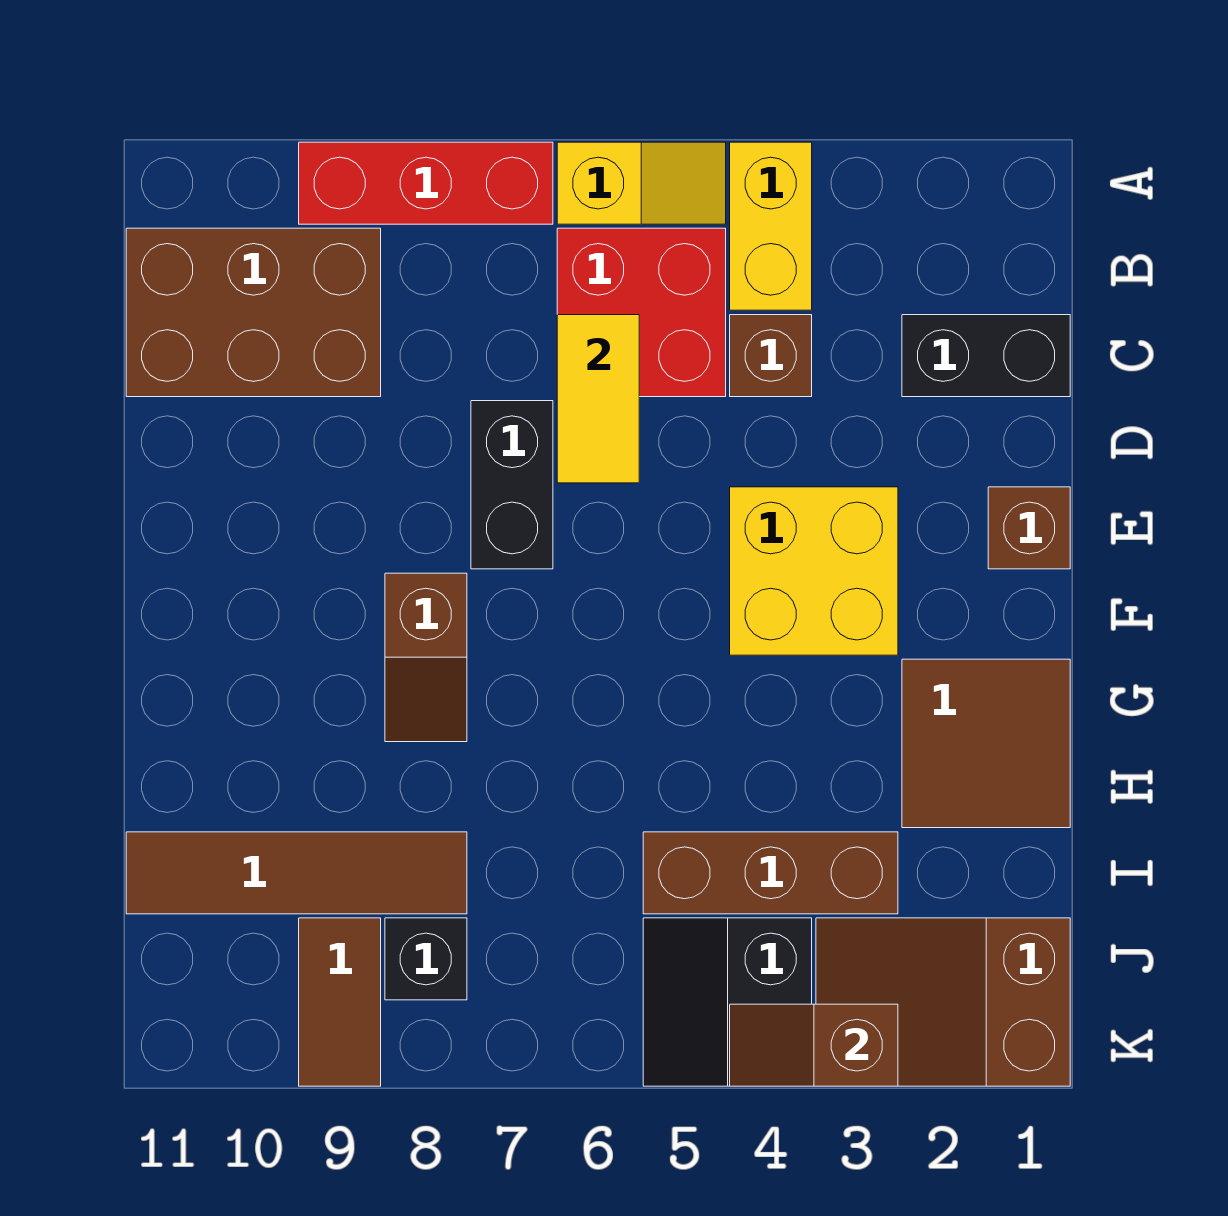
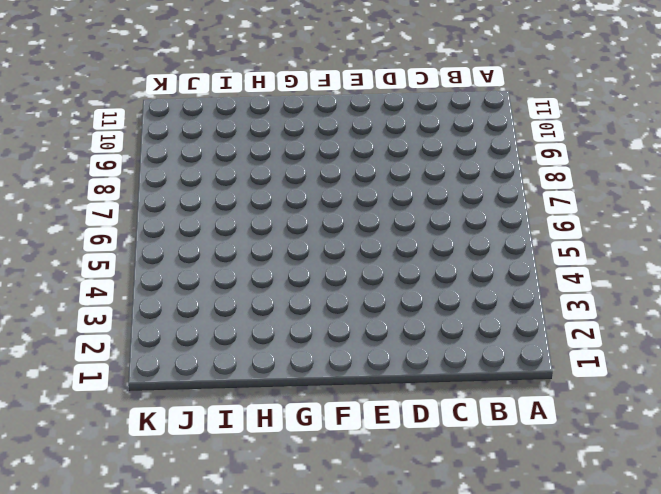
none -> yellow 1x2 brick [730,142,812,310]
none -> yellow 1x2 slope [557,142,726,224]
none -> red 1x3 brick [299,142,553,224]

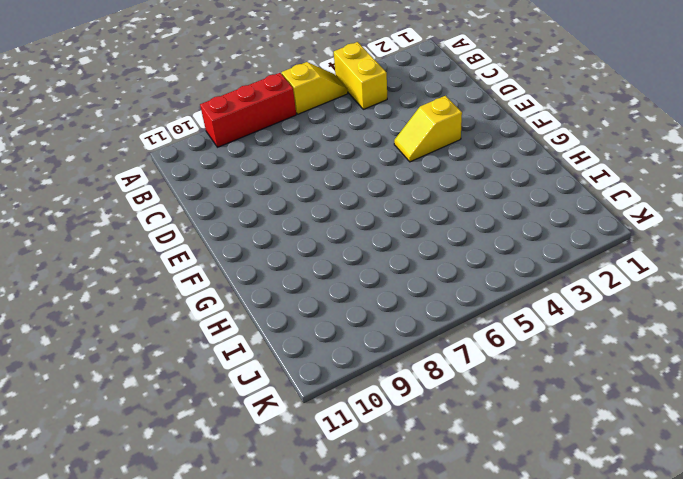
yellow 1x2 slope [394,96,462,162] -> yellow 2x2 brick [730,487,898,655]
none -> red 2x2 brick [557,228,726,397]
none -> brown 2x3 brick [126,228,381,397]
none -> black 1x2 brick [902,315,1070,397]

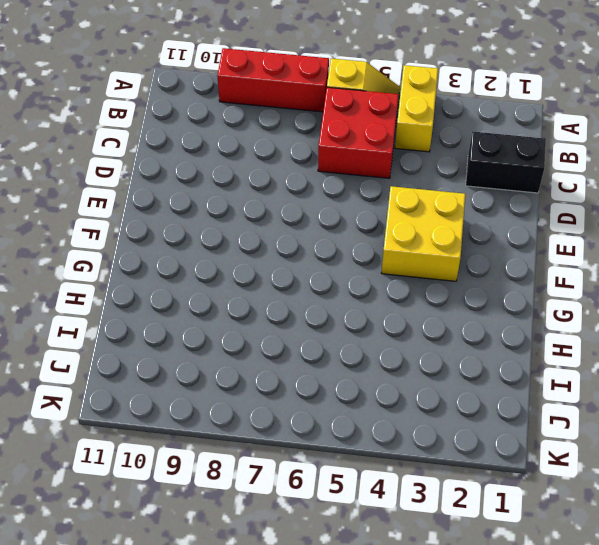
none -> brown 2x3 brick [126,228,381,397]
none -> brown 1x1 brick [730,315,812,397]
none -> black 1x2 brick [471,401,553,569]

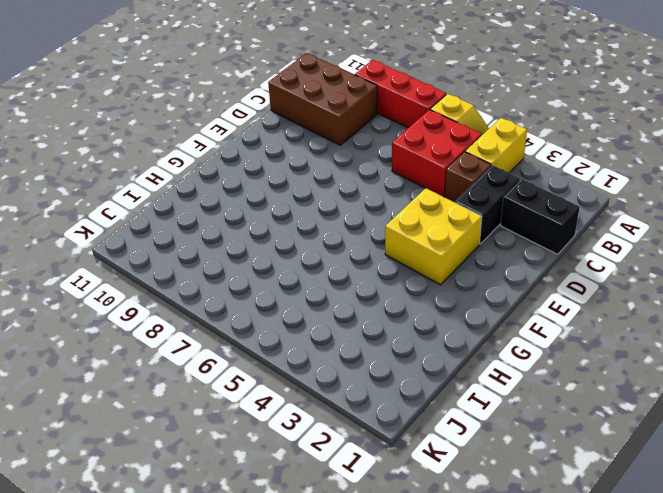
black 1x2 brick [455,165,520,244] -> black 1x2 brick moved to [471,401,553,569]
none -> brown 1x1 brick [988,487,1070,569]
none -> brown 1x2 slope [385,573,467,742]
none -> brown 2x2 tile [902,659,1070,828]

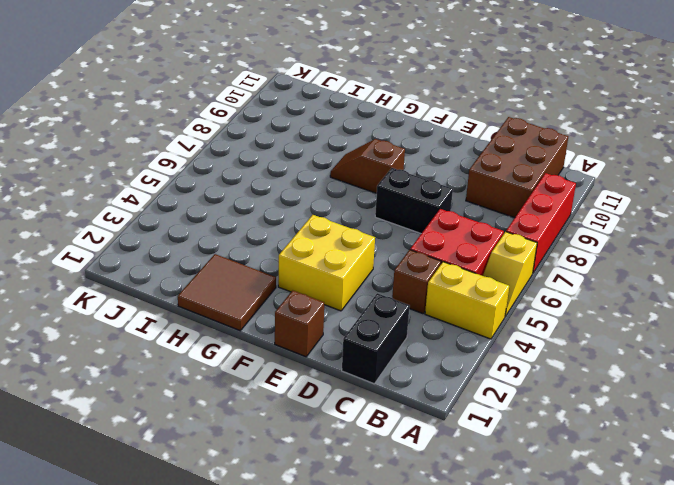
none -> brown 1x3 brick [643,832,898,914]
none -> brown 1x4 tile [126,832,467,914]
none -> brown 2x3 slope [816,918,1070,1086]

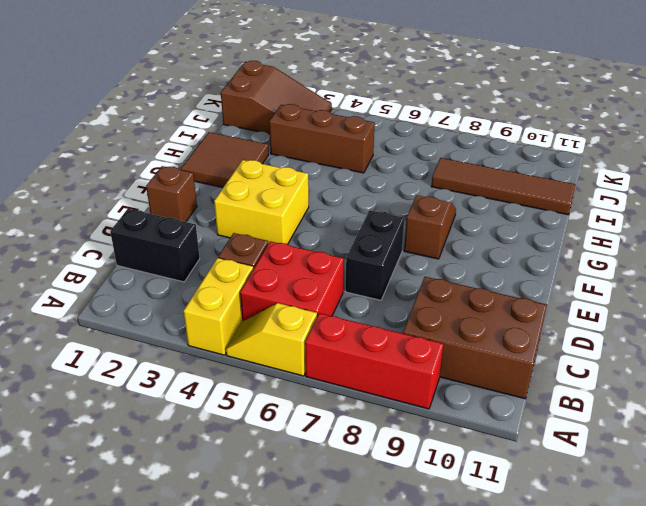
none -> black 2x2 slope [643,918,812,1086]
none -> black 1x1 brick [385,918,467,1000]
none -> brown 1x2 tile [299,918,381,1086]

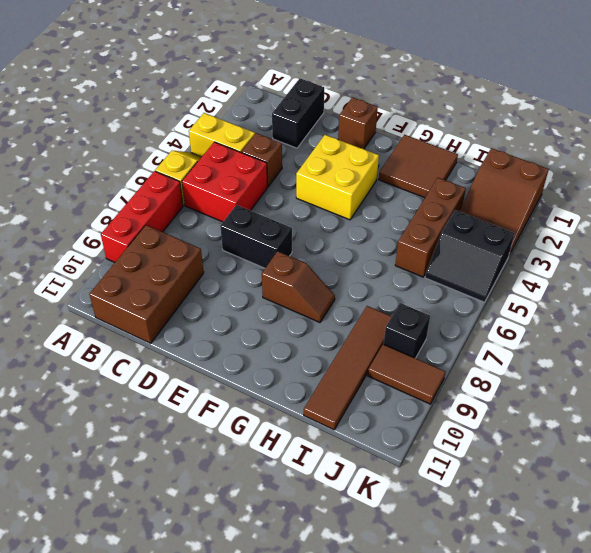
none -> yellow 1x2 tile [557,315,639,483]
none -> brown 1x2 slope [730,1004,898,1086]

